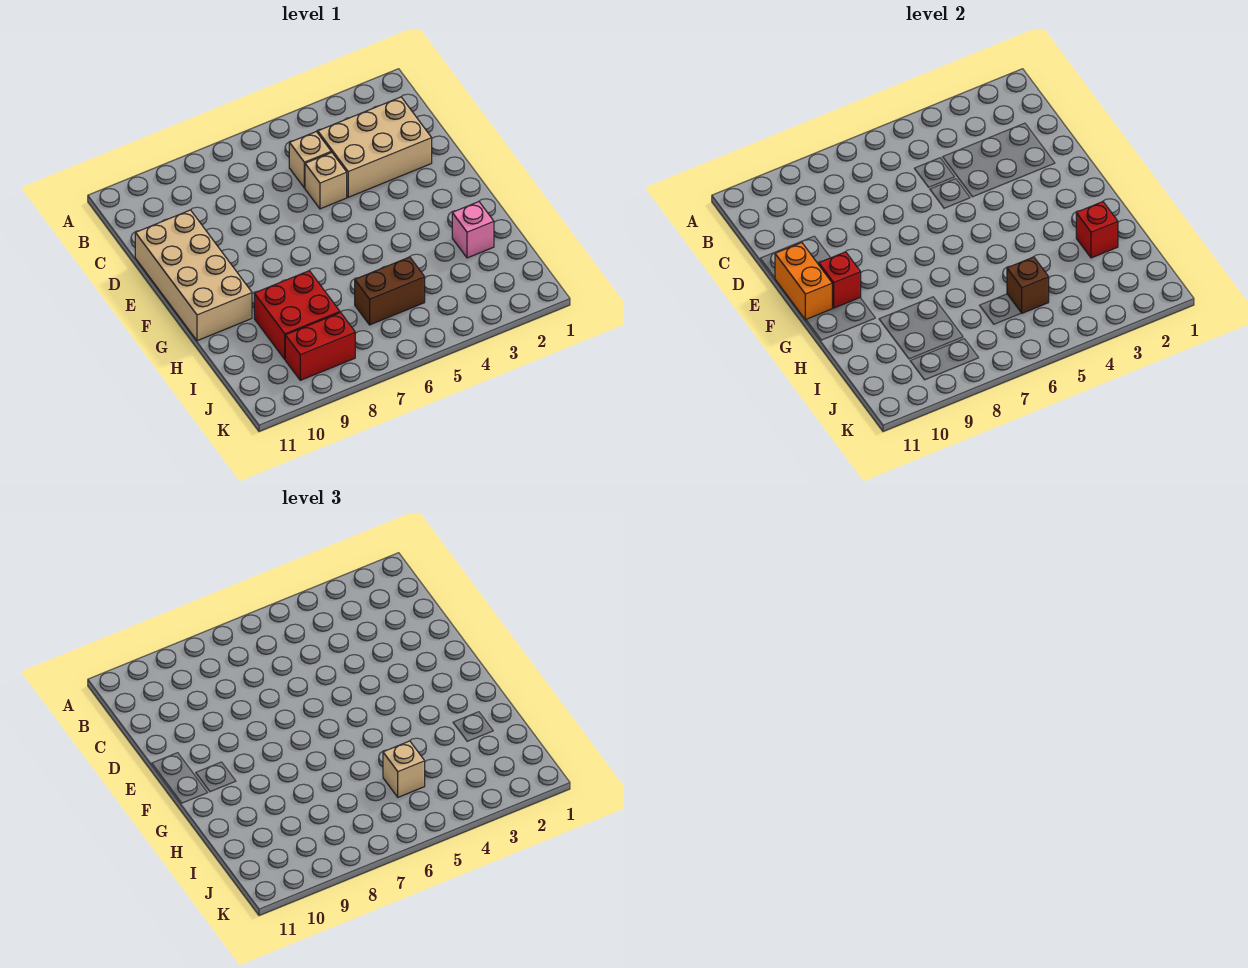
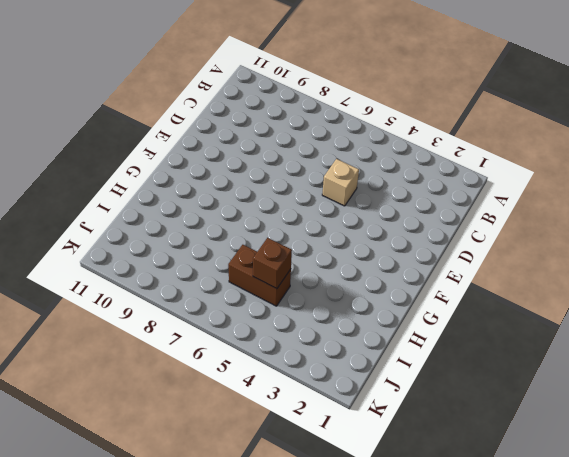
none -> tan 2x3 brick [318,97,432,197]
none -> tan 1x1 brick [289,132,331,188]
none -> tan 2x4 brick [135,210,252,341]

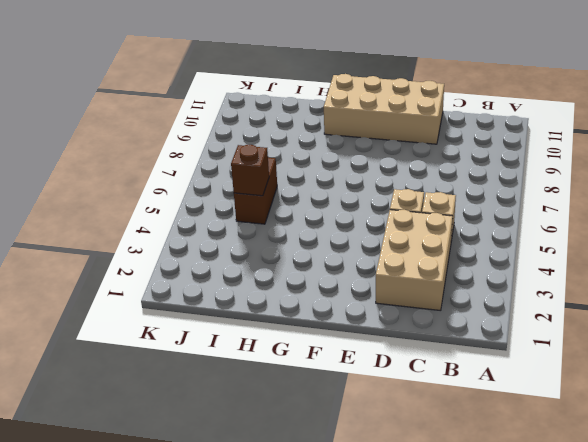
none -> pink 1x1 brick [452,202,494,258]
none -> red 2x2 brick [254,271,340,359]
none -> red 1x2 brick [285,312,355,380]

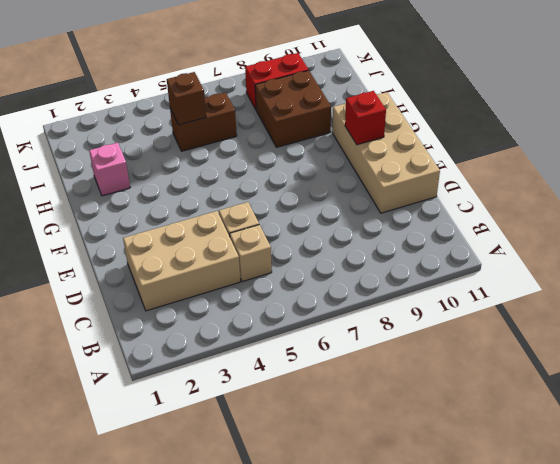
brown 2x2 brick [255,70,331,147] -> red 2x2 brick [254,271,340,359]
none -> orange 1x2 brick [775,242,832,320]
none -> red 1x1 brick [1076,202,1118,258]
none -> tan 1x1 brick [383,741,425,797]

